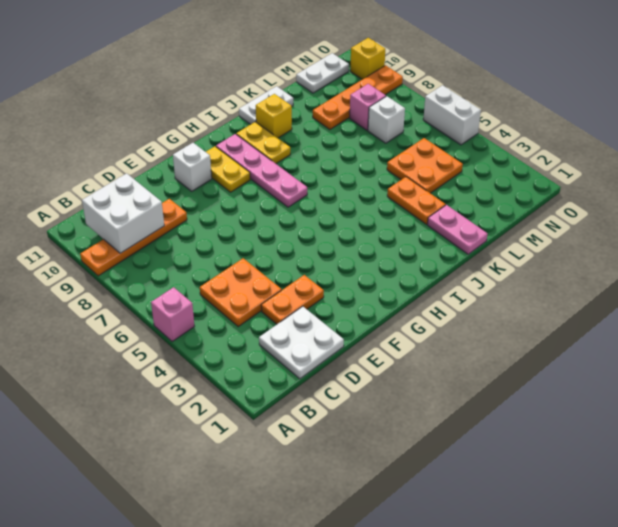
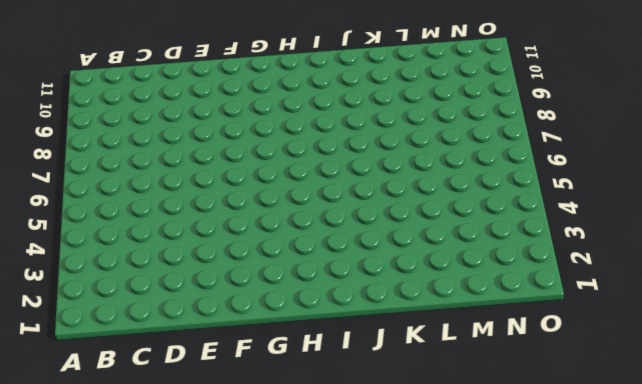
none -> pink 1x1 brick [151,287,194,341]
none -> orange 1x4 plate [80,199,187,276]
none -> white 2x2 plate [259,306,344,379]

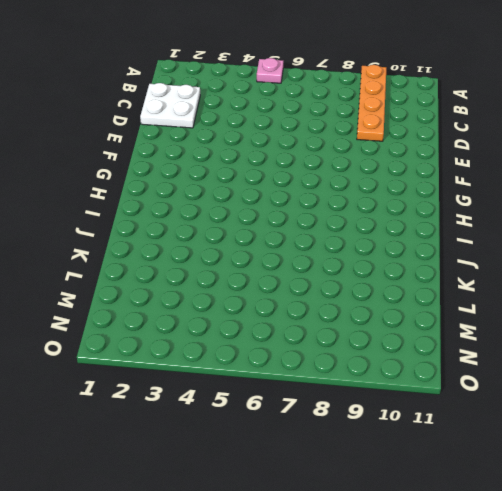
pink 1x1 plate [257,58,283,83] -> pink 1x1 brick [151,287,194,341]
none -> orange 2x2 plate [200,258,282,327]
none -> orange 1x2 plate [261,275,324,324]
none -> white 1x1 brick [173,143,212,191]

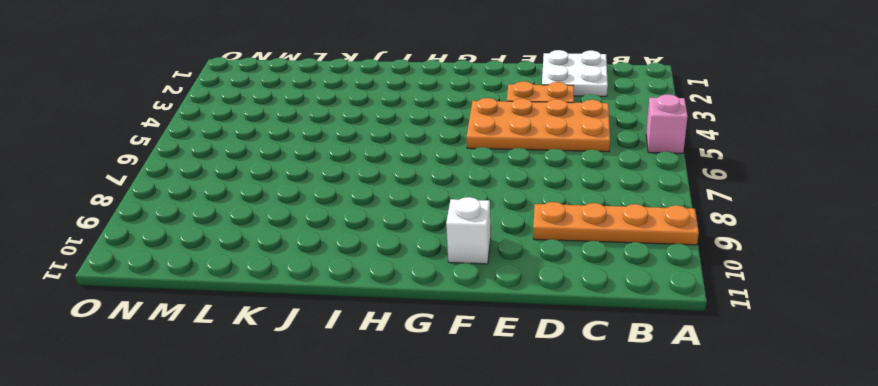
orange 2x4 plate [467,98,610,152] -> orange 2x2 plate [200,258,282,327]
none -> yellow 1x2 plate [206,146,250,192]
none -> pink 1x4 plate [216,134,307,207]
none -> yellow 1x2 plate [236,122,290,164]

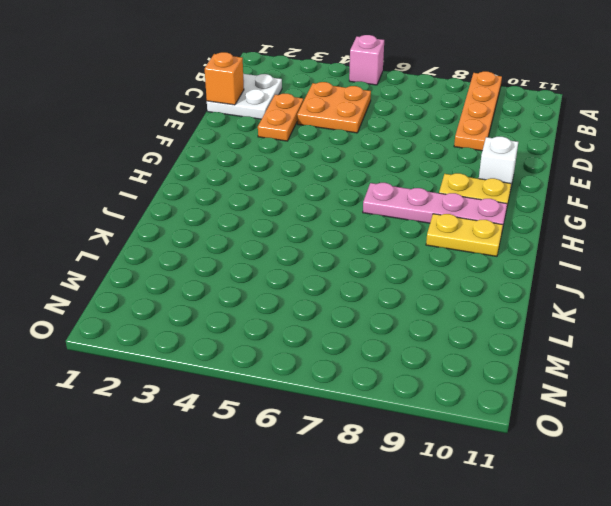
orange 1x1 brick [205,52,244,105] -> none
none -> yellow 1x1 brick [256,94,292,138]
none -> white 1x2 plate [239,86,293,124]
none -> pink 1x2 plate [428,205,487,254]

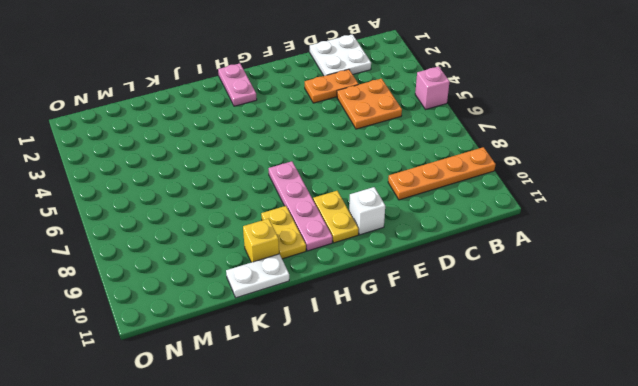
pink 1x2 plate [218,63,257,106] -> pink 1x2 plate moved to [428,205,487,254]
none -> orange 1x2 plate [387,177,445,224]
none -> orange 2x2 plate [387,138,463,193]
none -> orange 1x4 plate [313,65,403,130]

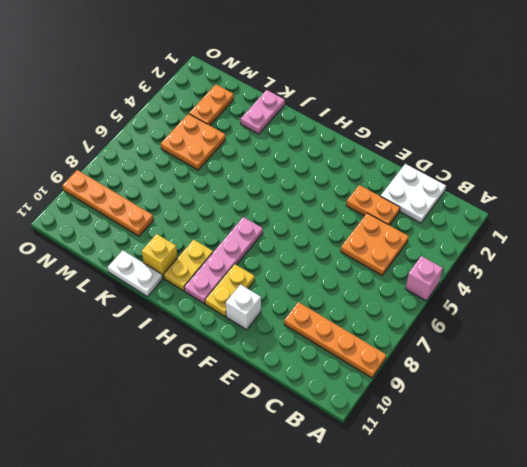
orange 1x2 plate [189,85,234,125] -> orange 1x2 plate moved to [387,177,445,224]
none -> white 1x1 brick [368,96,405,143]
none -> pink 1x1 brick [350,84,386,130]
none -> white 1x2 plate [296,53,349,93]

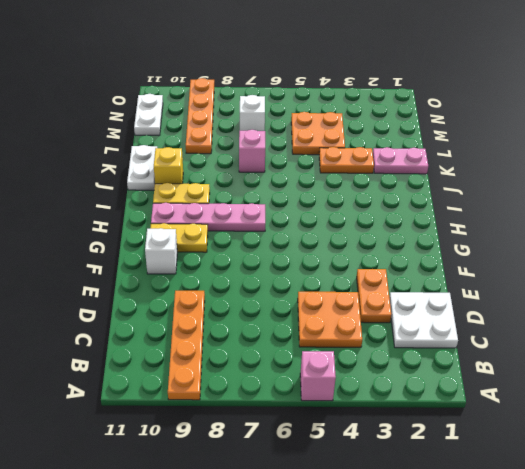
pink 1x1 brick [239,130,265,172] -> pink 1x1 brick moved to [350,84,386,130]
none -> white 1x2 brick [423,85,481,145]
none -> yellow 1x1 brick [350,38,385,79]
none -> white 2x2 brick [82,173,164,253]

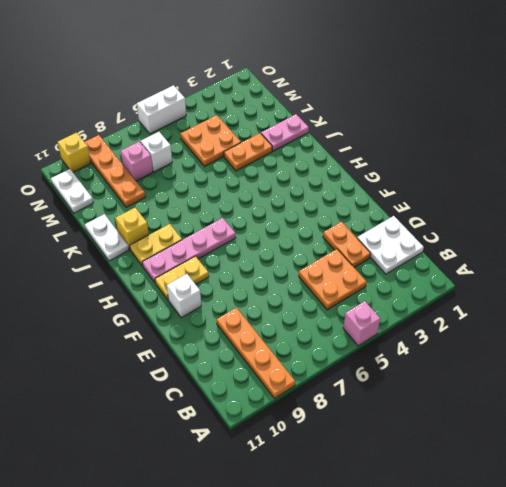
none -> white 2x2 brick [82,173,164,253]

